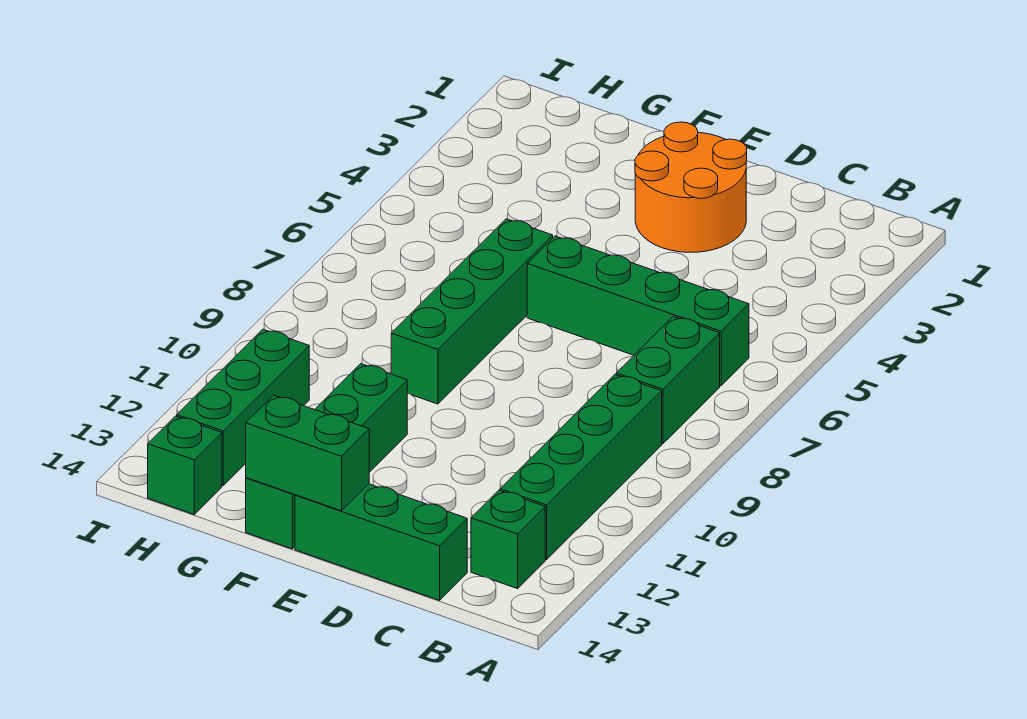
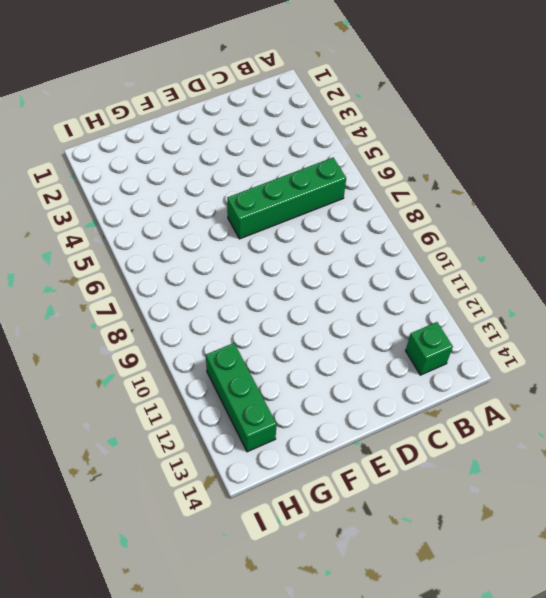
none -> green 1x2 brick [616,317,720,444]
none -> green 1x4 brick [500,374,662,560]

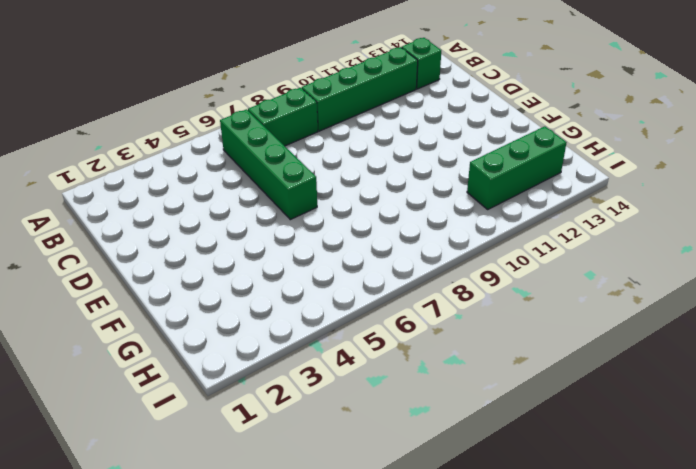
none -> green 1x3 brick [295,484,467,600]
none -> orange 2x2 round brick [635,122,747,252]

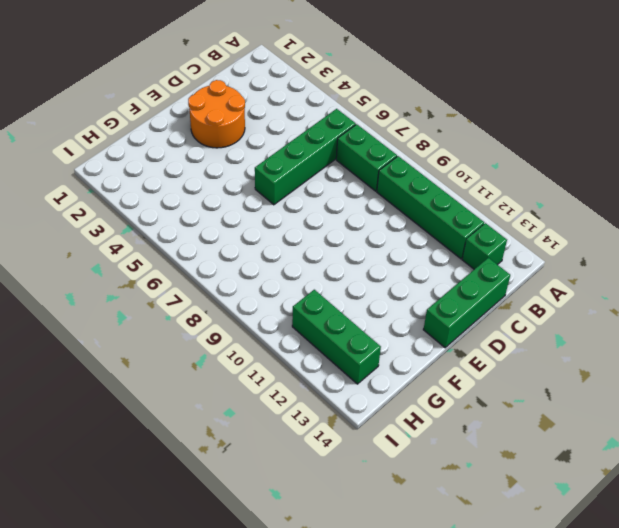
none -> green 1x4 brick [391,219,553,404]
none -> green 1x4 brick [246,364,407,549]

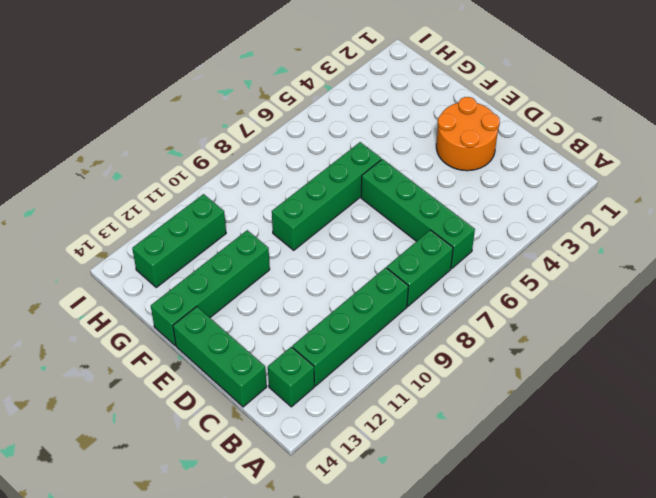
none -> green 1x1 brick [148,416,222,514]
none -> green 1x2 brick [246,395,369,511]

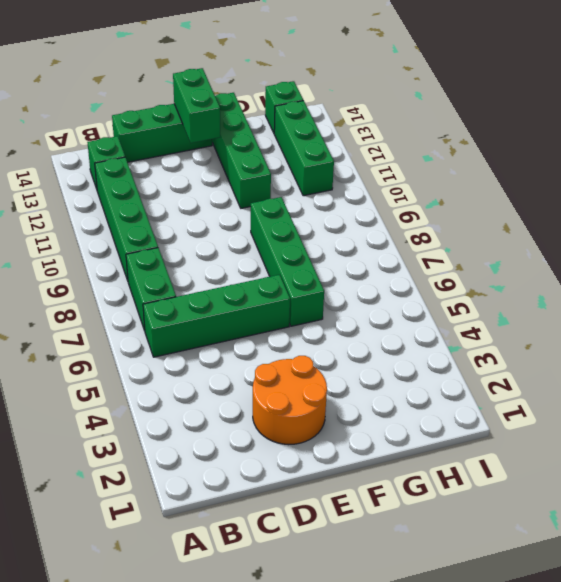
green 1x2 brick [173,68,221,143] -> green 1x2 brick turned to [246,395,369,511]

